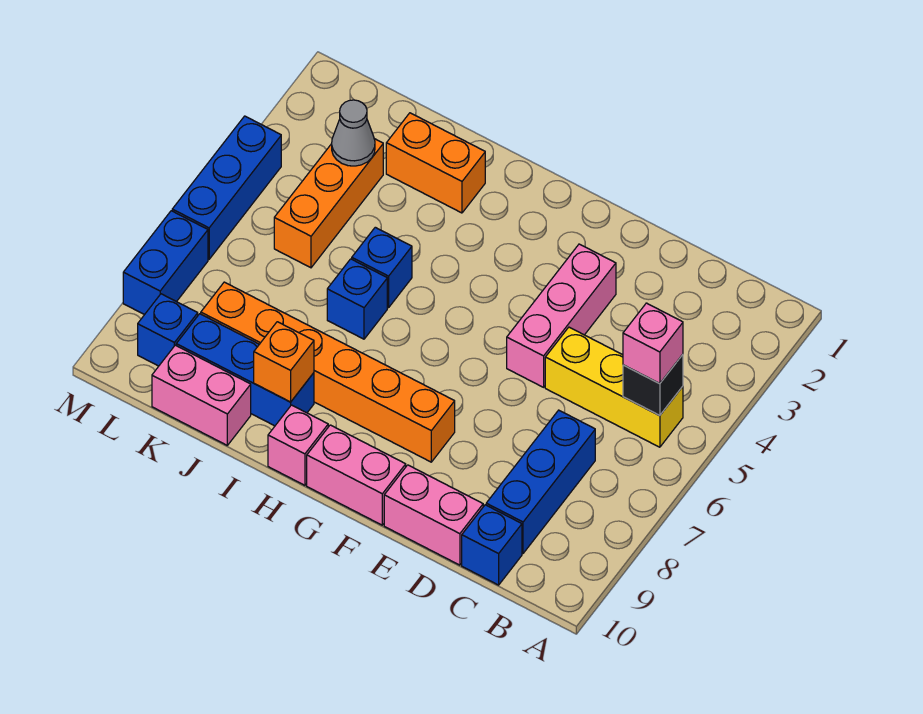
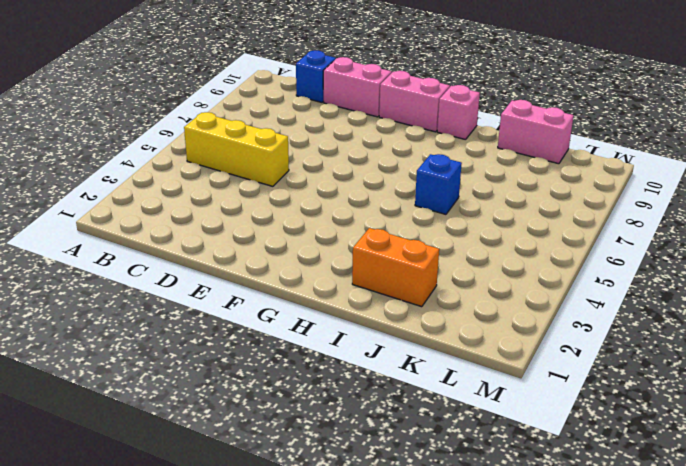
none -> blue 1x3 brick [486,410,595,553]
none -> pink 1x3 brick [507,244,616,387]
none -> orange 1x6 brick [201,282,455,462]

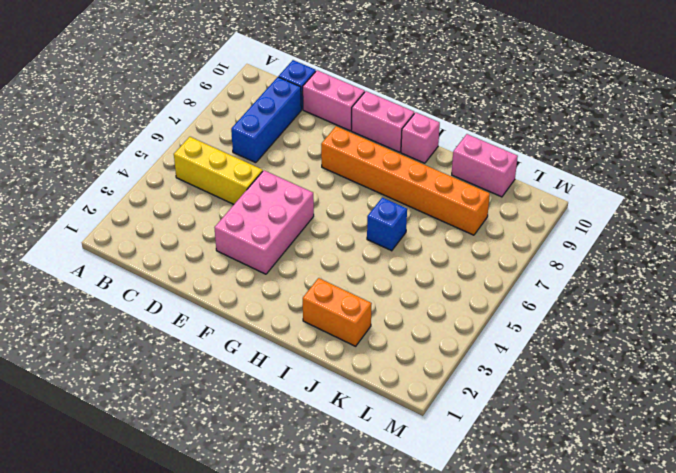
pink 2x3 brick [214,170,314,274] -> pink 1x3 brick [507,244,616,387]
none -> blue 1x1 brick [352,227,412,308]
none -> blue 1x3 brick [176,314,314,426]
none -> orange 1x3 brick [274,139,383,268]

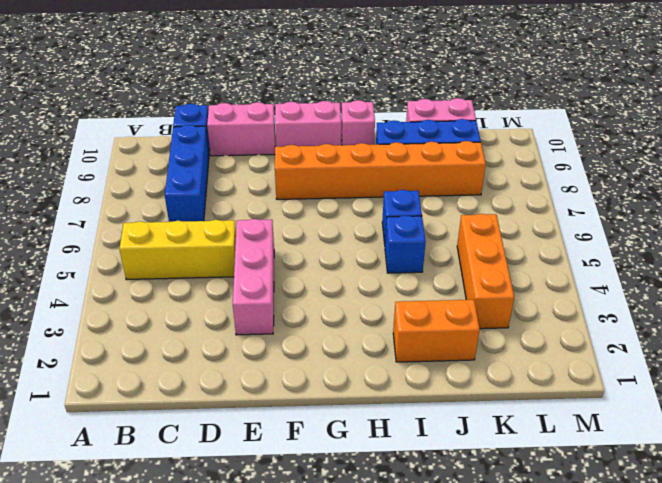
none -> blue 1x1 brick [138,294,198,366]
none -> blue 1x3 brick [172,116,281,259]
none -> blue 1x2 brick [123,211,208,315]

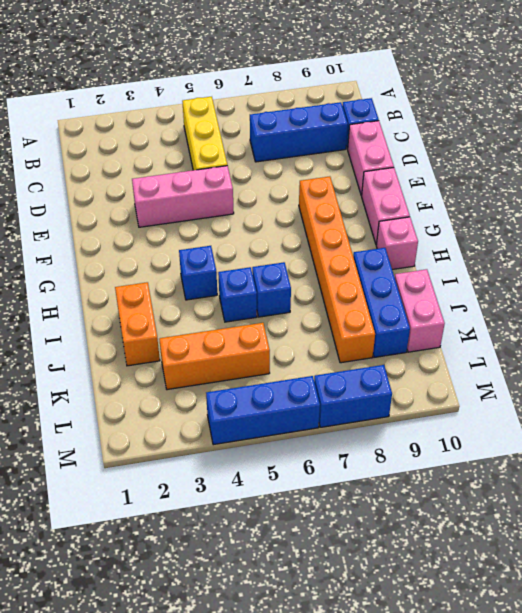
blue 1x1 brick [179,246,217,300] -> blue 1x1 brick moved to [138,294,198,366]
none -> black 1x1 brick [623,355,683,416]
none -> orange 1x1 brick [254,322,314,402]
none -> grey 1x1 cone [332,100,375,166]

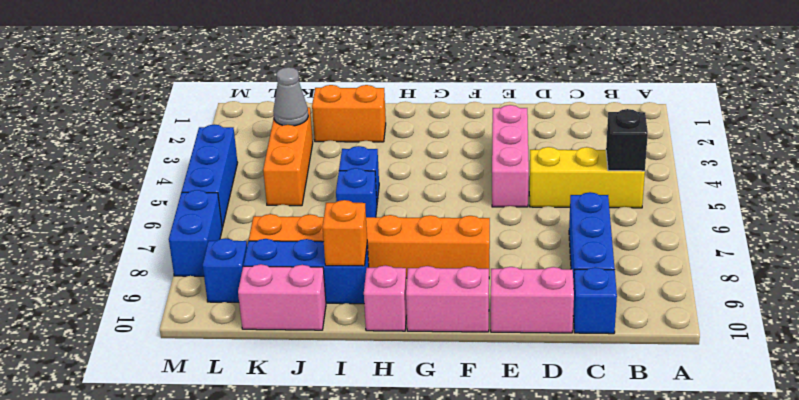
none -> pink 1x1 brick [623,303,683,384]

